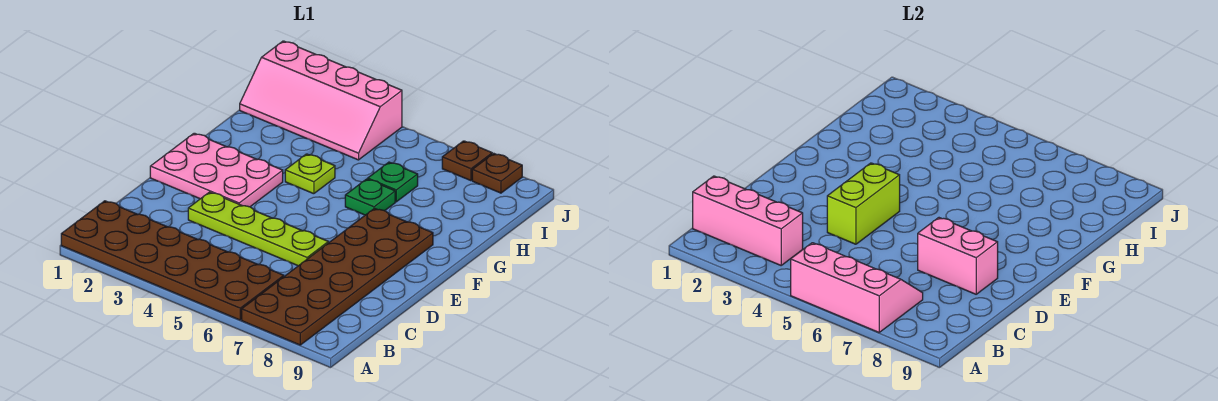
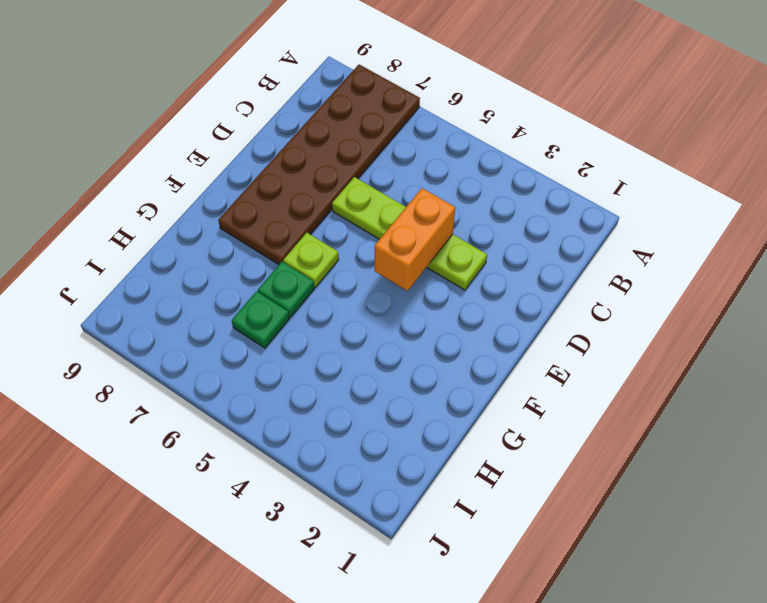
orange 1x2 brick [375,188,455,291] -> lime 1x2 brick [827,163,900,244]
lime 1x1 plate [283,233,339,287] -> lime 1x1 plate moved to [285,154,335,194]
none -> brown 2x6 plate [61,201,284,320]
none -> pink 2x3 plate [150,133,283,207]
none -> pink 2x4 slope [240,41,402,160]

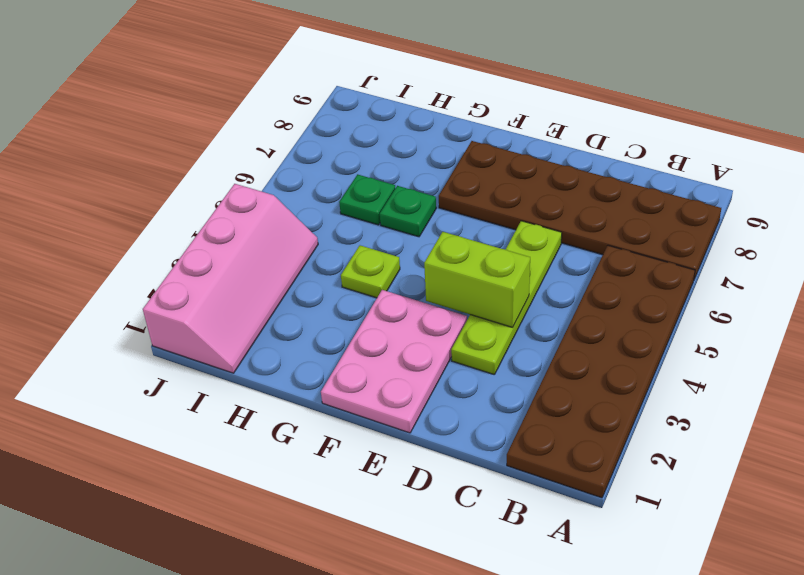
none -> brown 1x1 plate [442,141,492,181]
none -> brown 1x1 plate [472,153,522,193]
none -> pink 2x3 slope [791,243,923,332]

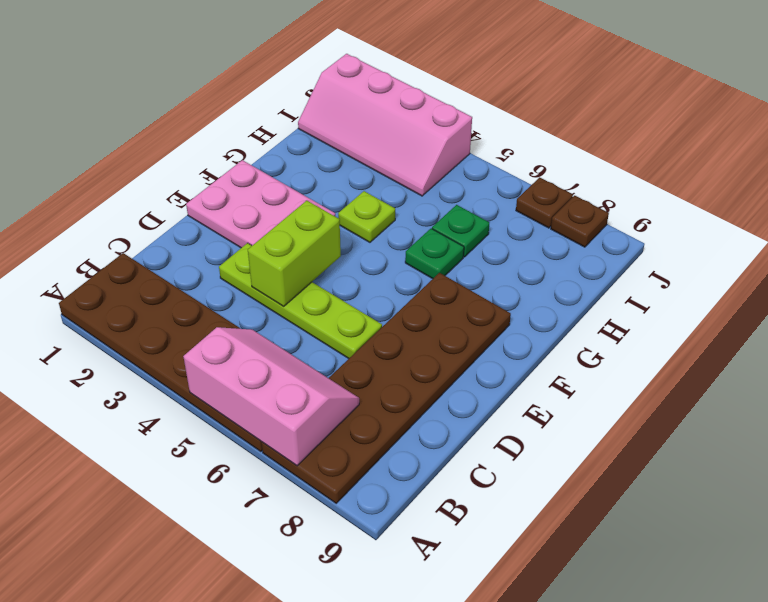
none -> pink 1x3 brick [693,176,803,265]
none -> pink 1x2 brick [918,218,998,294]

